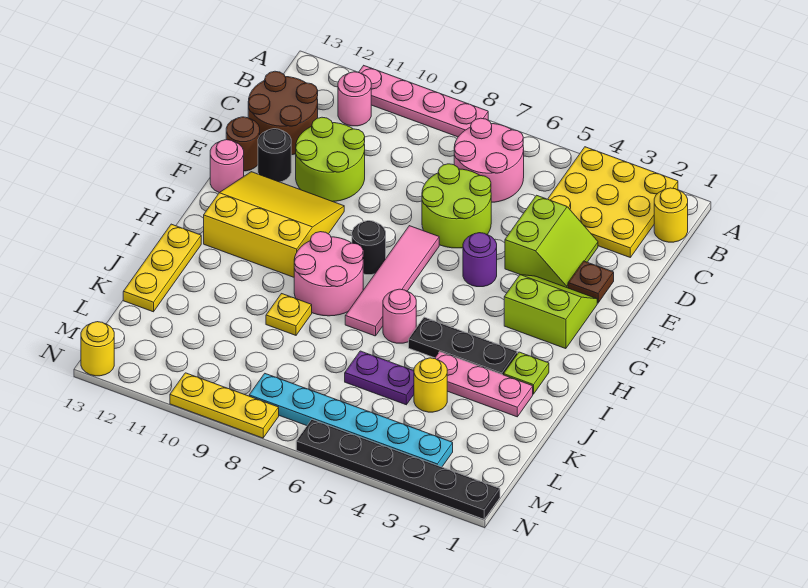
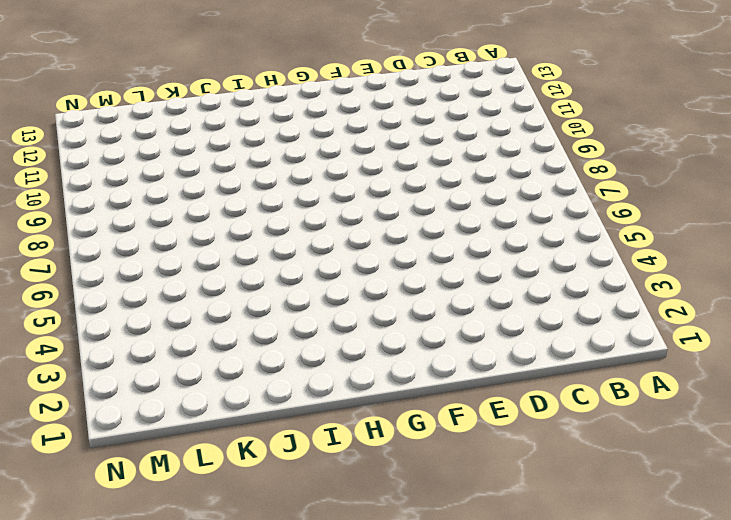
none -> yellow 3x3 plate [548,147,678,257]
none -> pink 1x4 plate [359,66,488,137]
none -> yellow 1x1 round brick [654,188,688,242]
none -> pink 2x2 round brick [454,118,524,202]

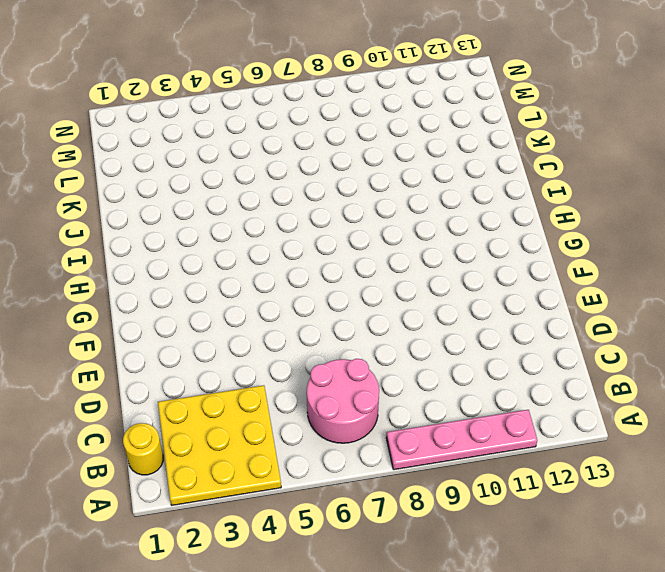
none -> pink 1x1 round brick [338,72,371,126]
none -> brown 2x2 round brick [248,71,318,155]
none -> lime 2x2 slope [505,195,598,288]
none -> lime 2x2 round brick [422,164,491,248]

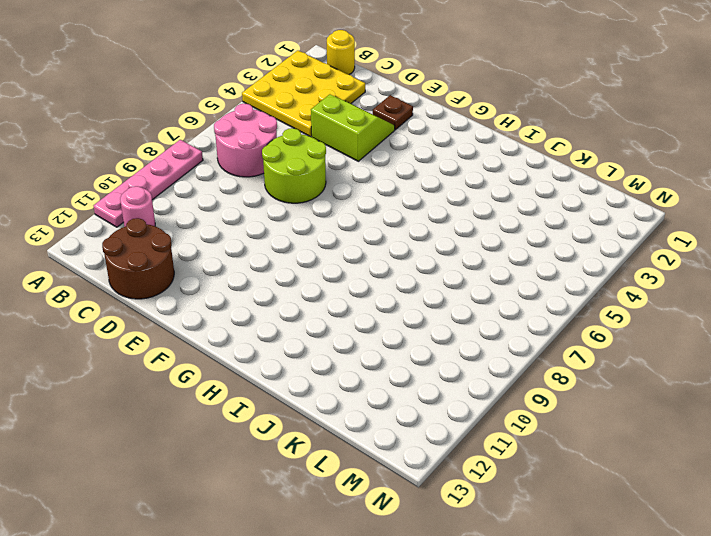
none -> lime 2x2 round brick [296,117,365,202]
none -> black 1x1 round brick [258,129,291,182]
none -> brown 1x1 round brick [226,117,260,171]
none -> lime 2x2 slope [504,275,597,349]

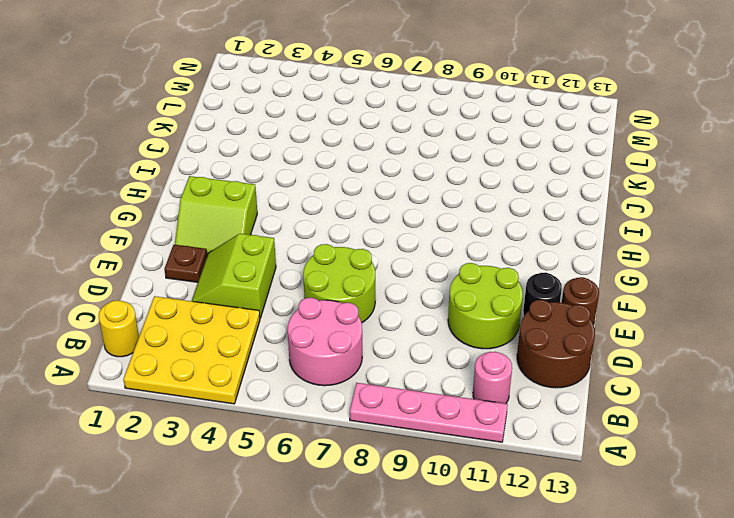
none -> purple 1x1 round brick [463,233,497,287]
none -> pink 1x4 tile [345,226,439,336]
none -> yellow 3x3 slope [204,172,344,277]
none -> pink 1x1 round brick [210,140,244,193]

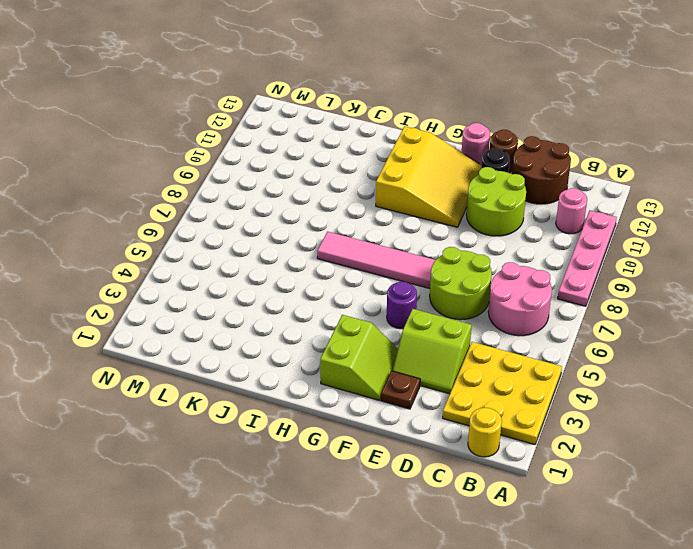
none -> black 1x1 round brick [352,221,386,275]
none -> pink 2x2 round brick [294,232,363,316]
none -> lime 1x1 plate [504,352,549,394]
none -> black 1x3 plate [409,317,517,375]

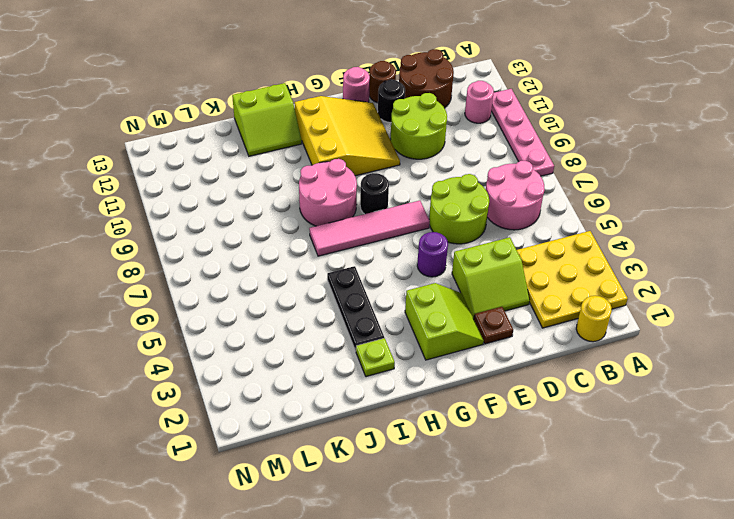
lime 2x2 slope [232,83,302,156] -> yellow 1x3 plate [123,224,201,312]
none -> pink 1x1 round brick [383,289,416,343]
none -> pink 1x3 plate [435,352,533,417]
none -> yellow 1x1 plate [266,294,312,335]
none -> yellow 1x1 round brick [414,358,447,412]

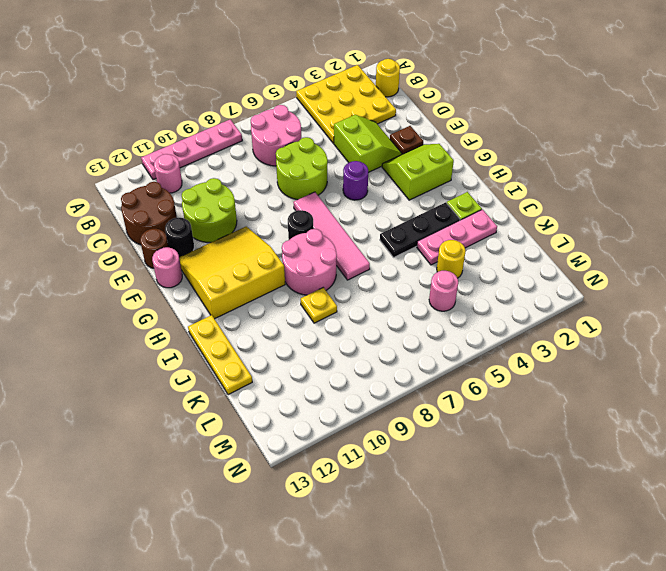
pink 1x1 round brick [429,271,458,311] -> pink 1x1 round brick moved to [383,289,416,343]
none -> purple 1x2 plate [345,351,414,405]
none -> cyan 1x6 plate [249,374,453,467]
none -> black 1x6 plate [296,420,500,519]
none -> yellow 1x3 plate [170,373,279,438]

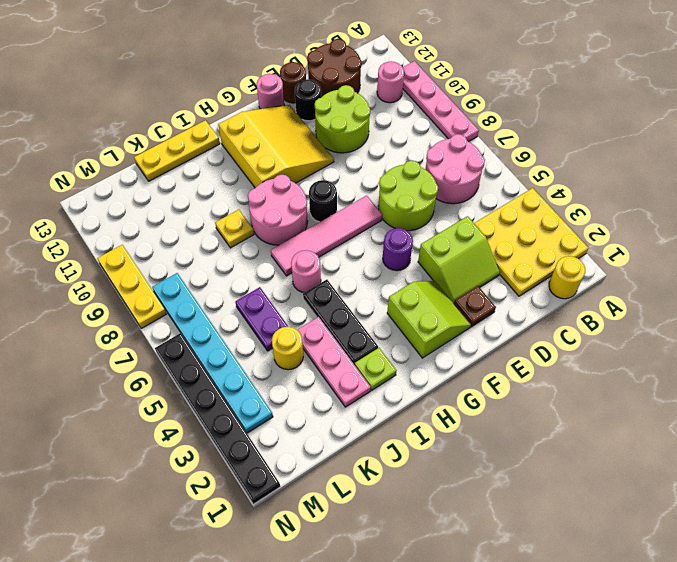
none -> yellow 1x1 round brick [81,322,114,376]

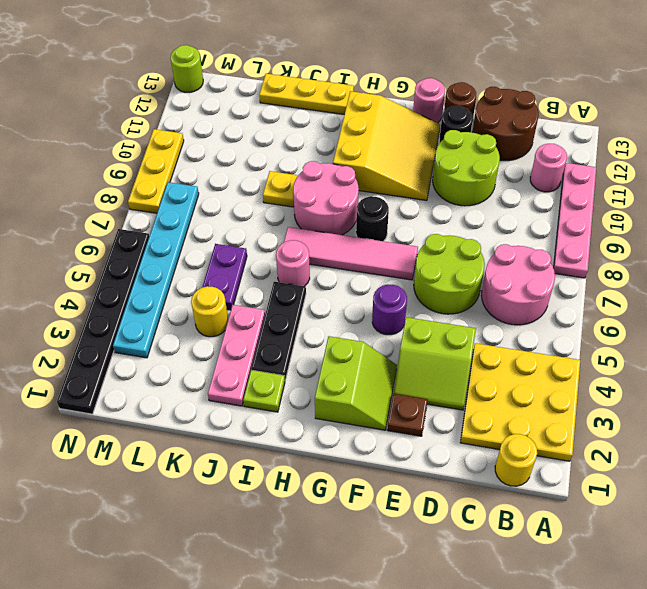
lime 1x1 round brick [171,45,203,93] -> yellow 1x1 round brick [81,322,114,376]

